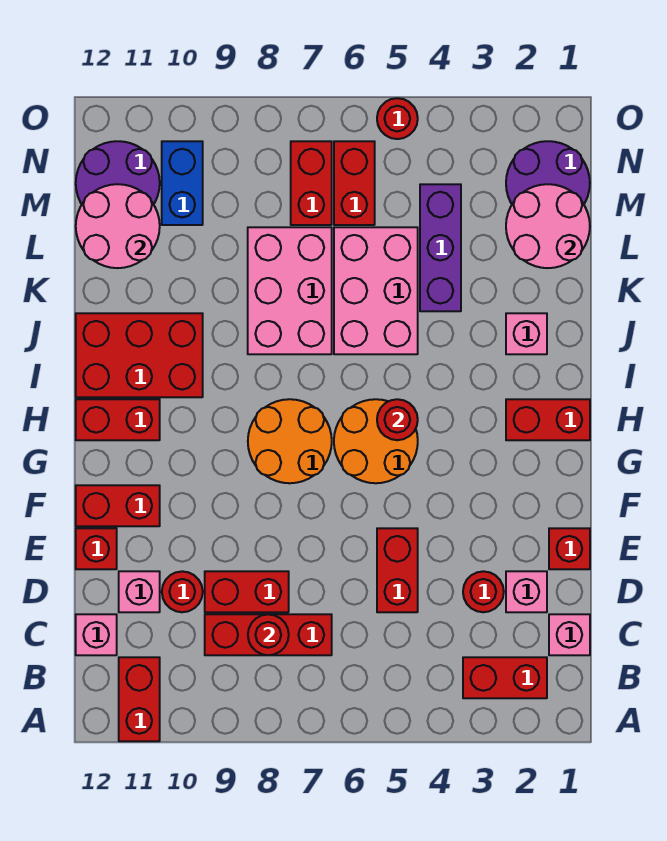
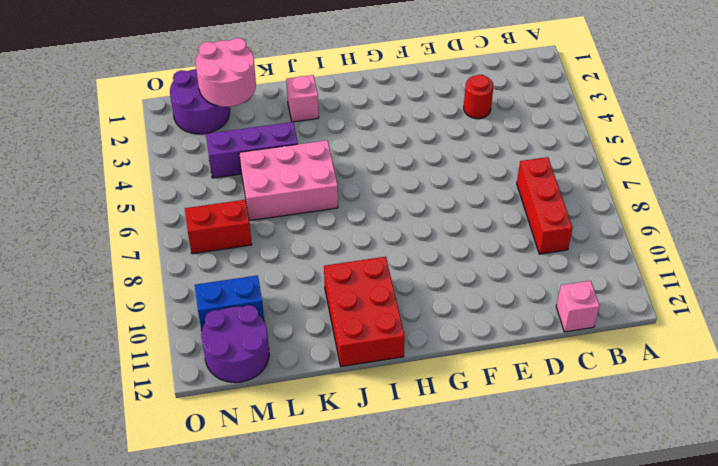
none -> red 1x2 brick [119,657,160,741]
none -> red 1x2 brick [463,657,547,698]
none -> pink 1x1 brick [549,614,590,655]
none -> pink 1x1 brick [506,571,547,612]

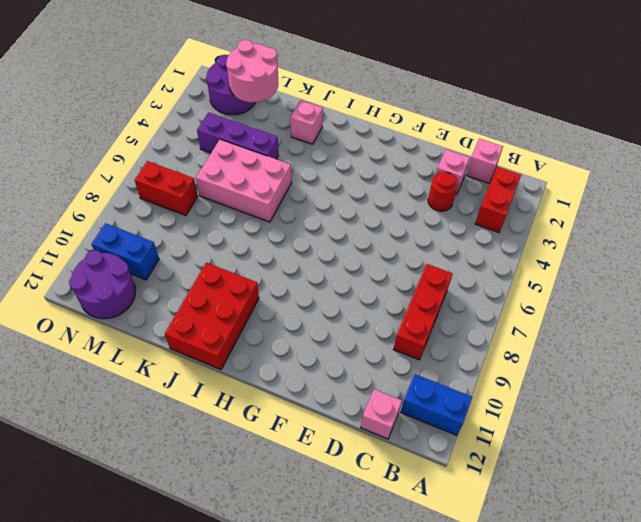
blue 1x2 brick [401,374,472,435] -> red 1x2 brick [119,657,160,741]
none -> red 1x2 brick [377,528,418,612]
none -> red 1x2 brick [205,571,289,612]
none -> red 1x1 round brick [162,571,203,612]
none -> pink 1x1 brick [119,571,160,612]

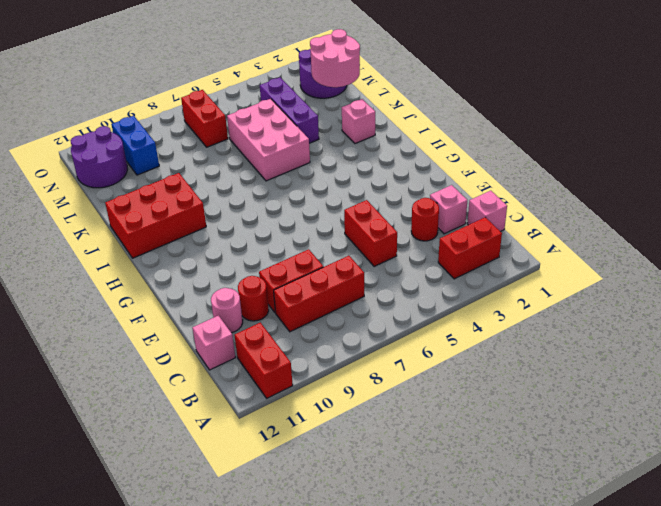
pink 1x1 round brick [211,288,243,333] -> pink 1x1 brick [119,571,160,612]
none -> red 1x1 brick [549,528,590,569]
none -> red 1x1 brick [76,528,117,569]
none -> red 1x2 brick [76,485,160,526]
none -> orange 2x2 round brick [334,399,418,483]

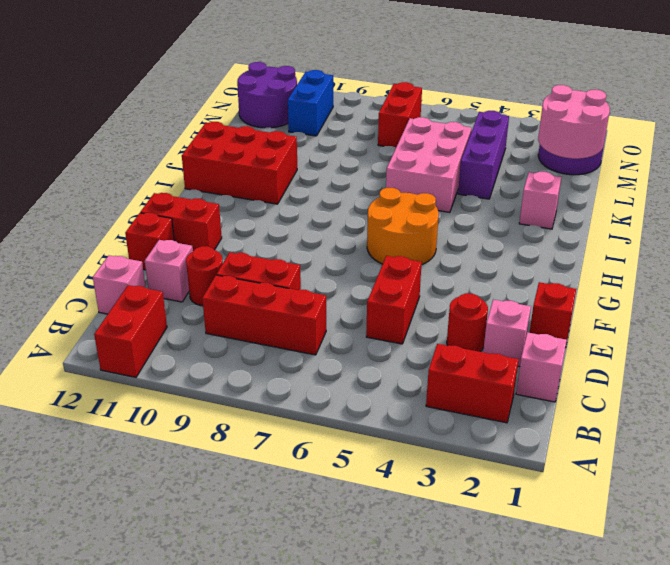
none -> orange 2x2 round brick [248,399,332,483]
none -> red 1x2 brick [506,399,590,440]
none -> red 1x2 brick [76,399,160,440]
none -> pink 2x3 brick [248,227,332,354]

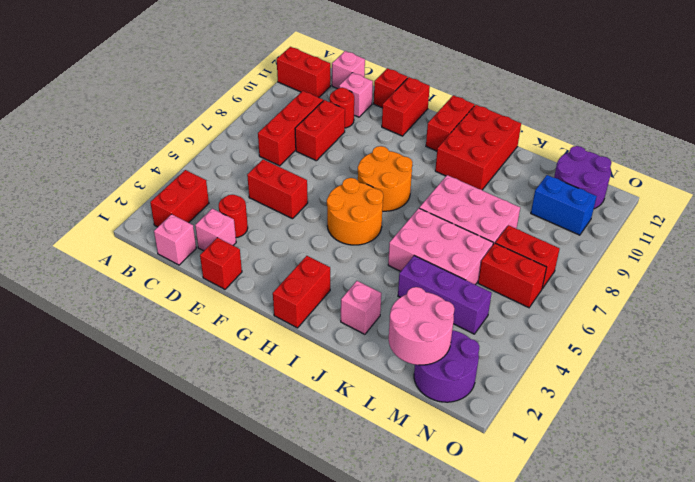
none -> red 1x1 round brick [377,98,418,139]
none -> red 1x1 round brick [248,614,289,655]
none -> red 1x1 round brick [377,399,418,440]
none -> pink 2x2 round brick [76,184,160,268]

